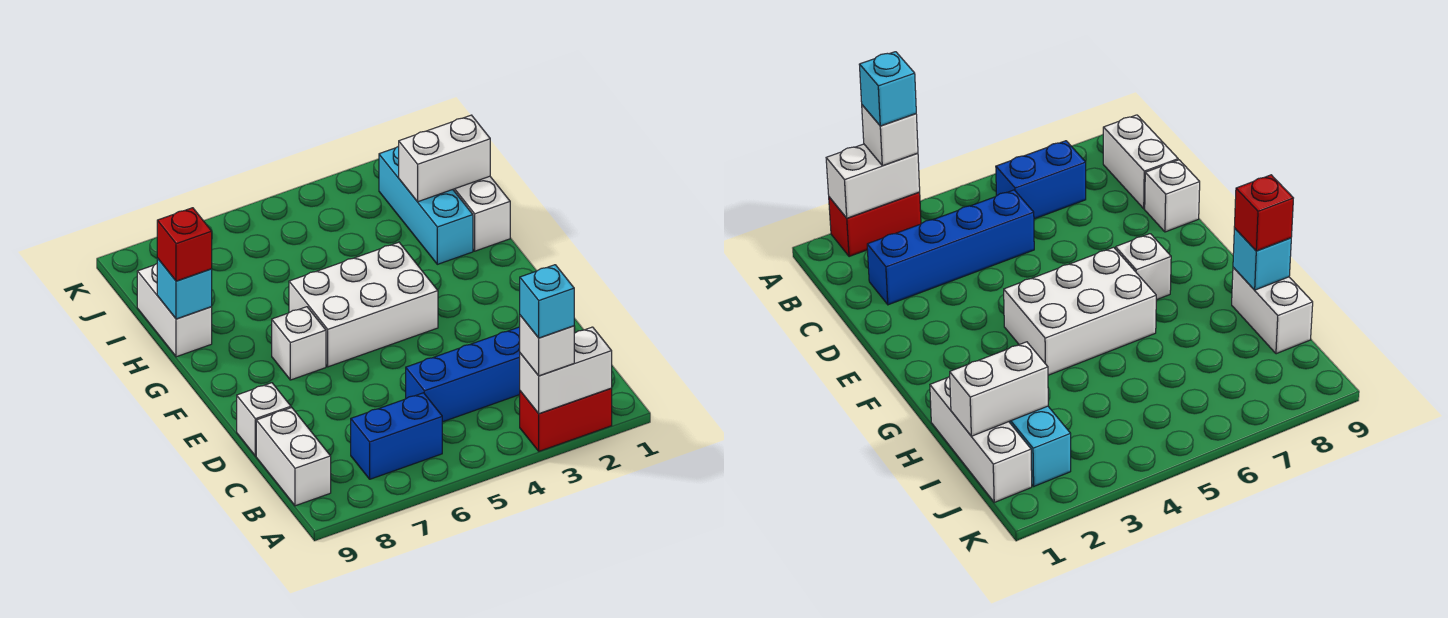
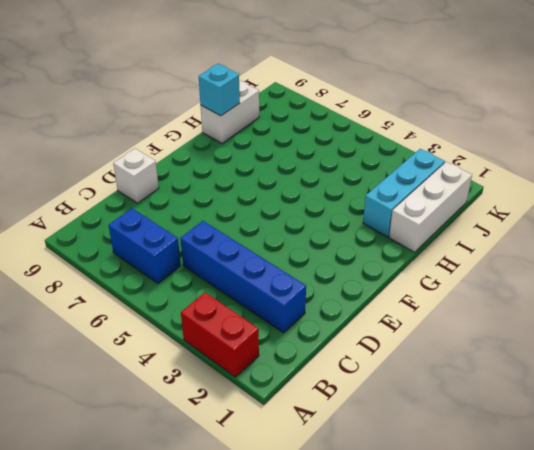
none -> white 1x2 brick [256,408,331,506]
none -> white 2x3 brick [289,242,438,367]
none -> white 1x1 brick [272,307,326,380]

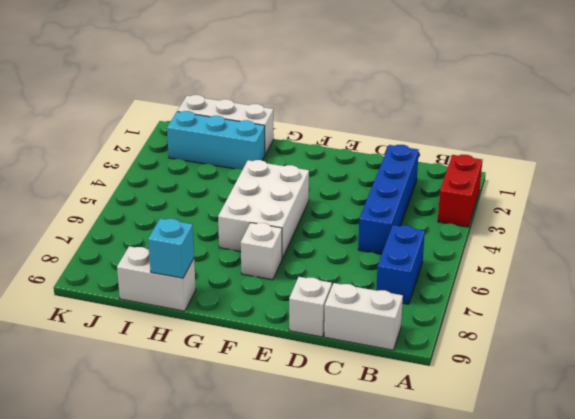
none -> white 1x2 brick [520,327,612,414]
none -> white 1x2 brick [399,115,490,202]
none -> white 1x1 brick [520,315,574,376]

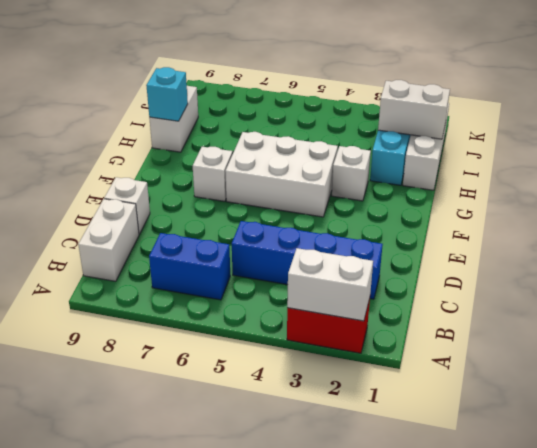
white 1x1 brick [332,146,371,201] -> white 1x1 brick moved to [520,315,574,376]
none -> red 1x1 brick [157,208,212,281]
none -> cyan 1x1 brick [520,265,574,338]

